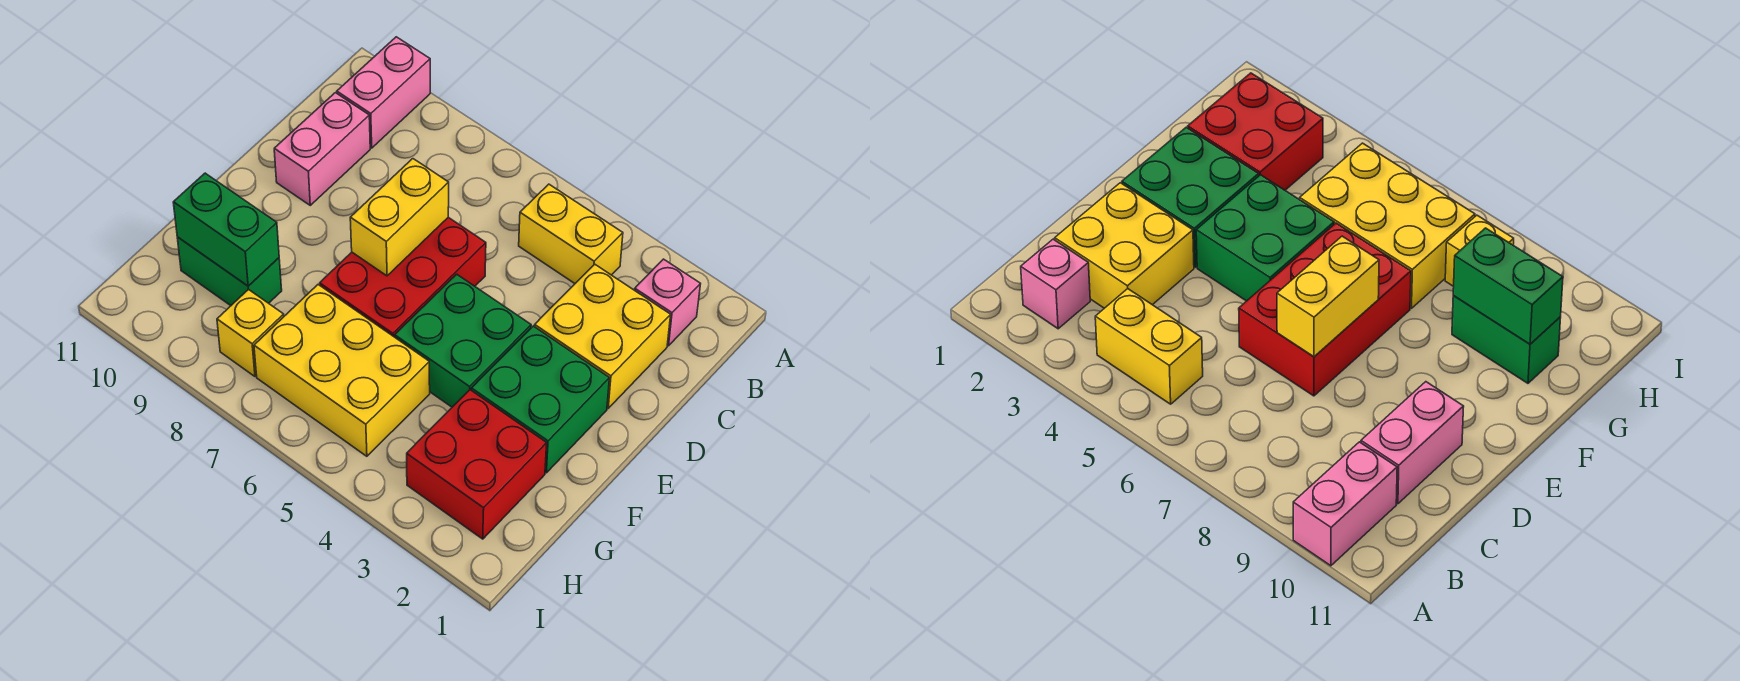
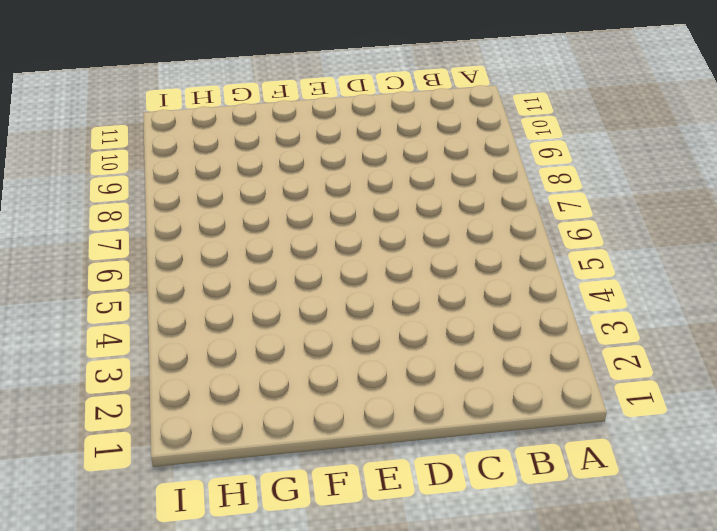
none -> pink 1x2 brick [337,37,430,148]
none -> pink 1x1 brick [635,259,700,346]
none -> yellow 1x2 brick [519,184,623,283]

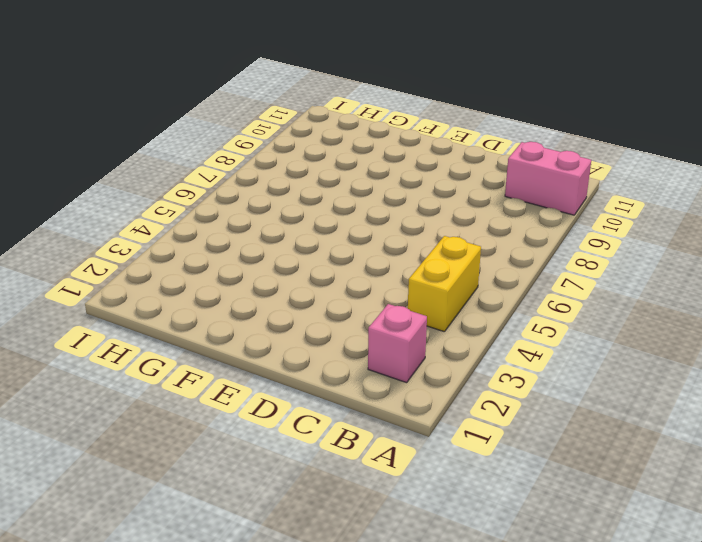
none -> yellow 2x2 brick [535,264,671,408]
none -> pink 1x2 brick [274,93,370,205]
none -> red 2x3 brick [320,217,486,337]

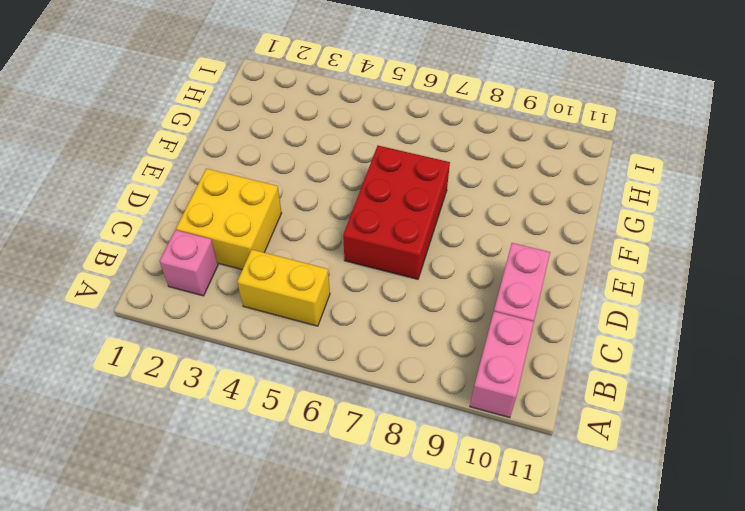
none -> green 2x2 brick [471,326,609,473]
none -> green 2x2 brick [395,274,531,407]
none -> red 2x2 brick [407,390,547,539]

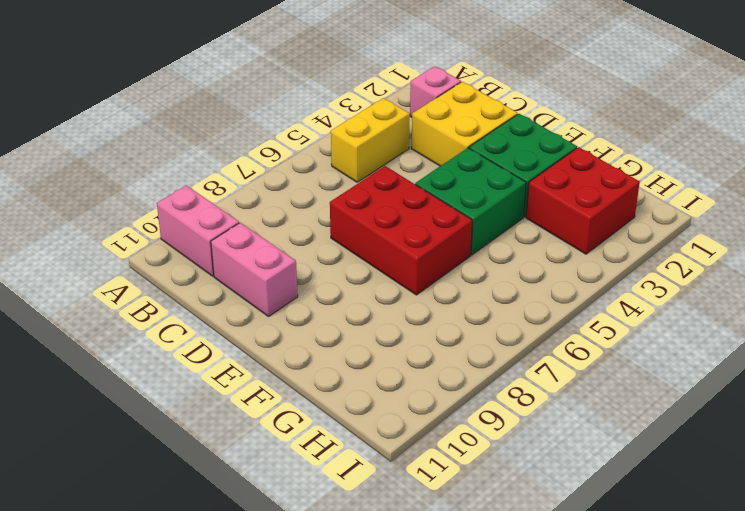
none -> yellow 2x3 brick [254,285,430,456]
none -> green 1x2 brick [177,237,282,306]
none -> yellow 1x1 brick [217,289,284,376]

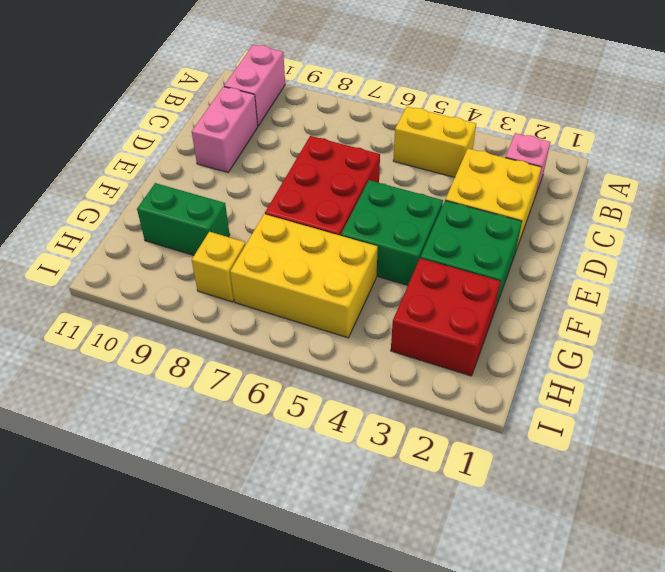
none -> yellow 1x2 brick [350,159,449,276]
none -> green 1x2 brick [173,173,279,286]

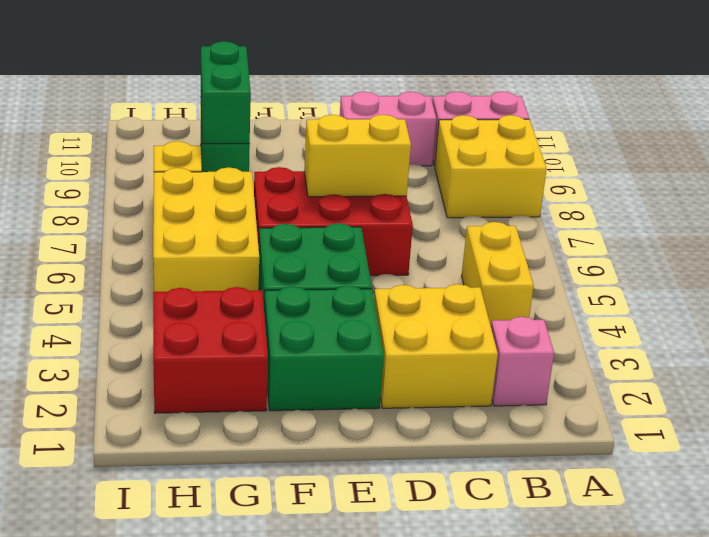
yellow 2x2 brick [435,115,547,218] -> none

